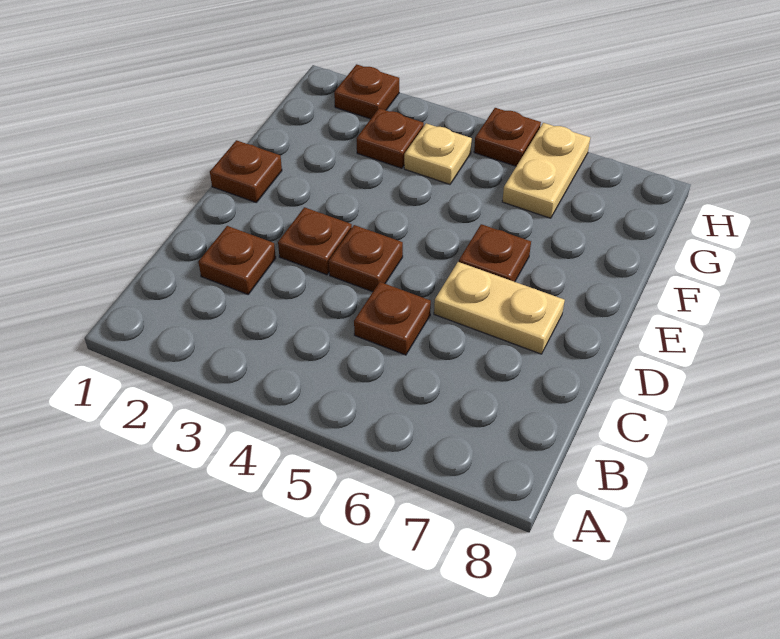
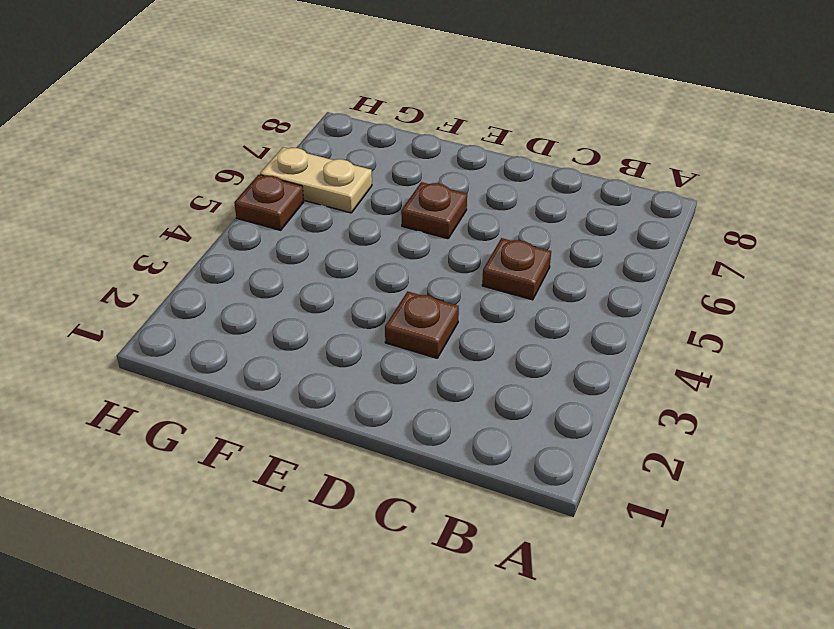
none -> brown 1x1 plate [198,226,276,294]
none -> brown 1x1 plate [329,225,403,292]
none -> tan 1x2 plate [434,262,565,354]

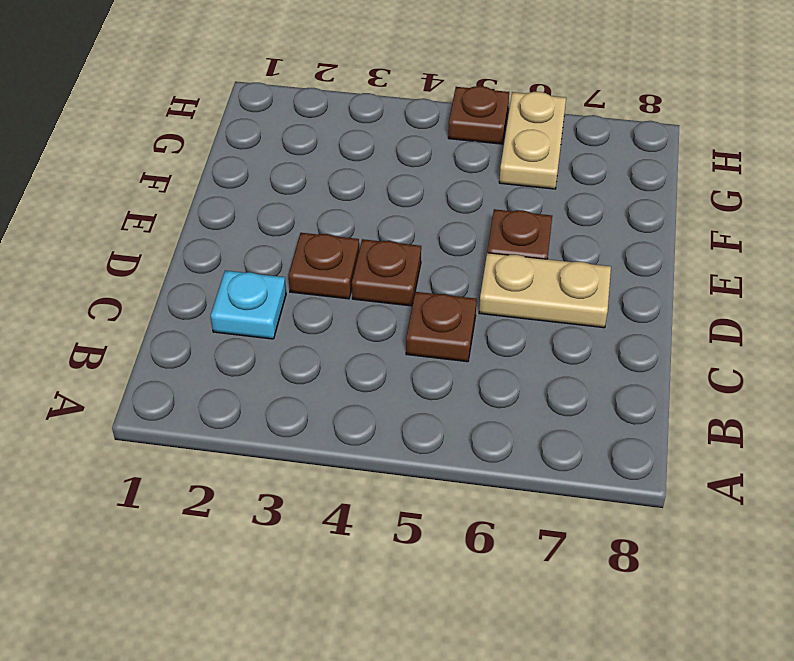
cyan 1x1 plate [211,270,286,339] -> brown 1x1 plate [198,226,276,294]
none -> brown 1x1 plate [210,140,282,202]
none -> brown 1x1 plate [356,108,424,168]
none -> tan 1x1 plate [404,123,472,184]

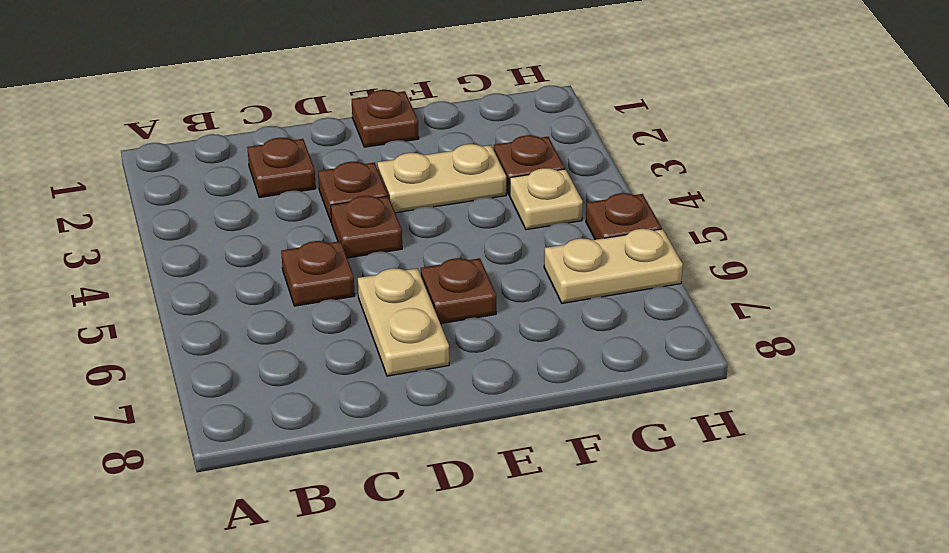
tan 1x2 plate [377,144,506,213] -> none
none -> brown 1x1 plate [334,64,399,119]

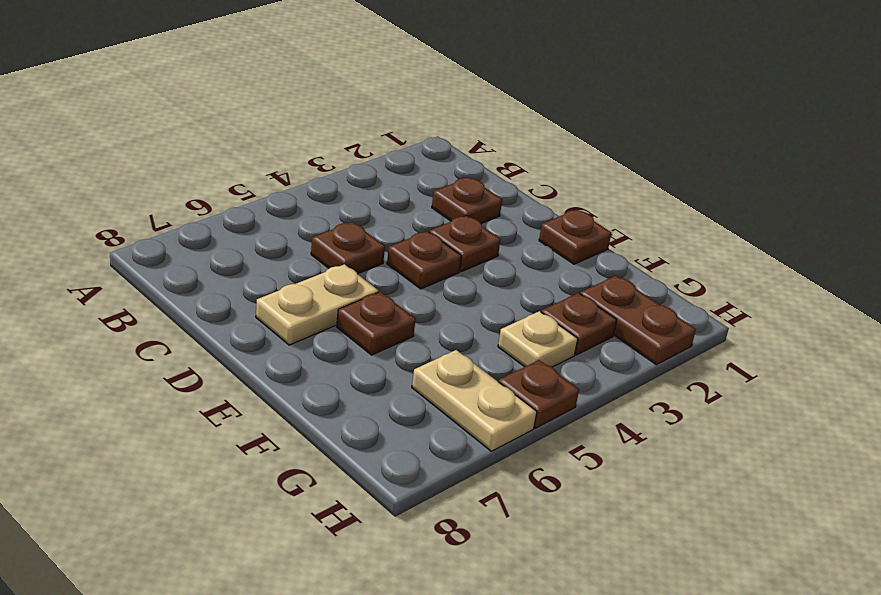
brown 1x2 plate [580,276,696,365] -> brown 1x1 plate [334,64,399,119]

